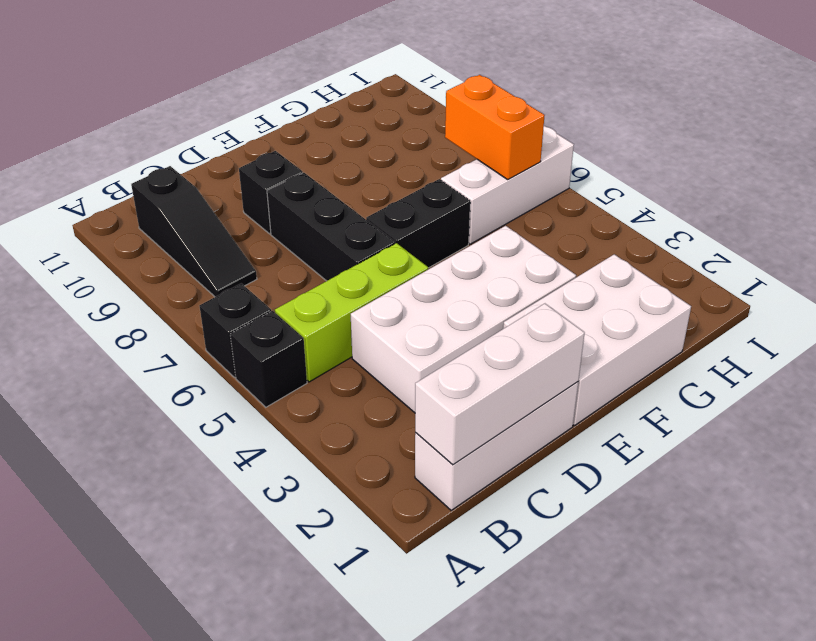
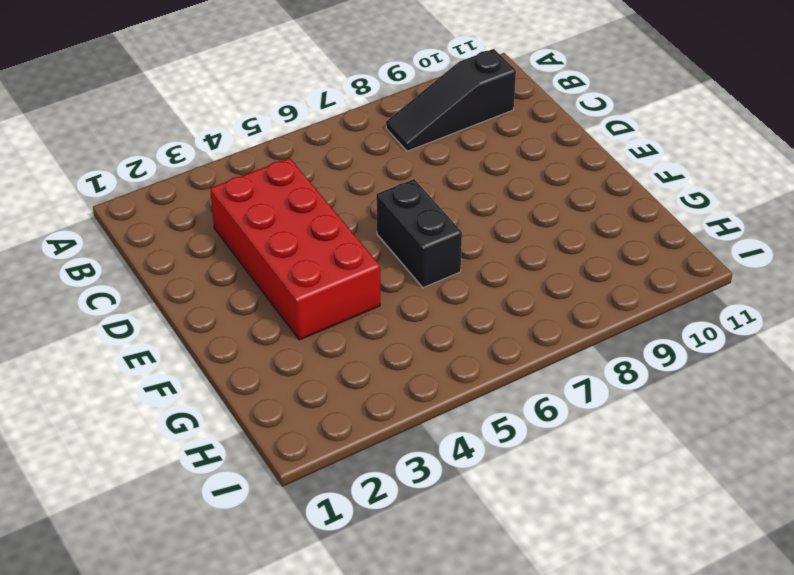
red 2x4 brick [210,158,380,340] -> white 2x4 brick [351,226,576,413]
none -> black 1x1 brick [230,311,307,407]
none -> black 1x1 brick [200,283,271,377]
none -> white 1x3 brick [415,382,578,510]

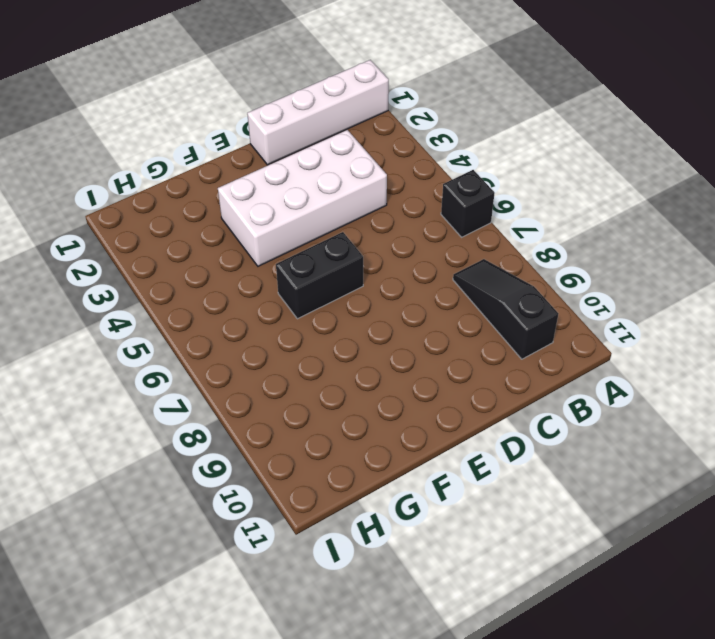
white 1x4 brick [247,60,389,165] -> white 1x3 brick [415,382,578,510]
none -> black 1x1 brick [230,311,307,407]
none -> lime 1x3 brick [275,243,428,382]
none -> black 1x3 brick [267,173,395,281]

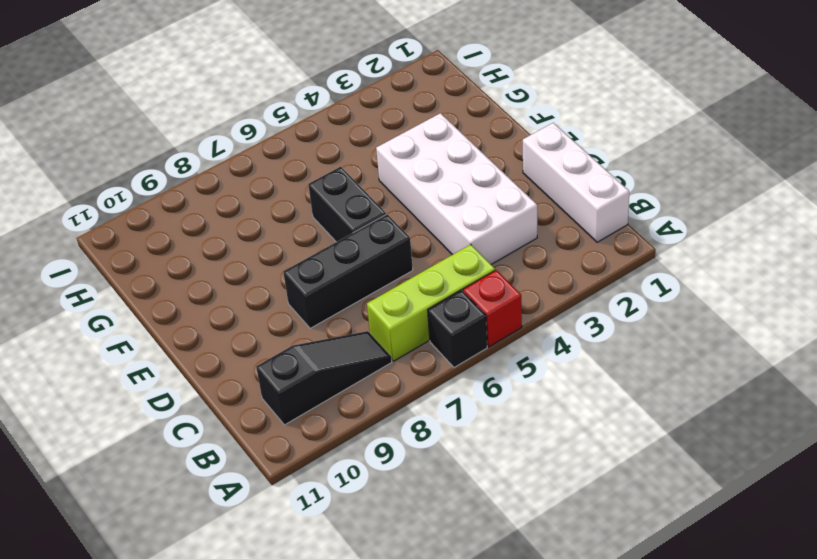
red 1x1 brick [463,270,522,347] -> black 1x1 brick [230,311,307,407]
lime 1x3 brick [367,244,495,361] -> lime 1x3 brick turned to [275,243,428,382]
none -> black 1x1 brick [239,151,303,234]
none -> white 2x3 brick [503,254,691,426]
none -> white 1x3 brick [441,126,574,244]

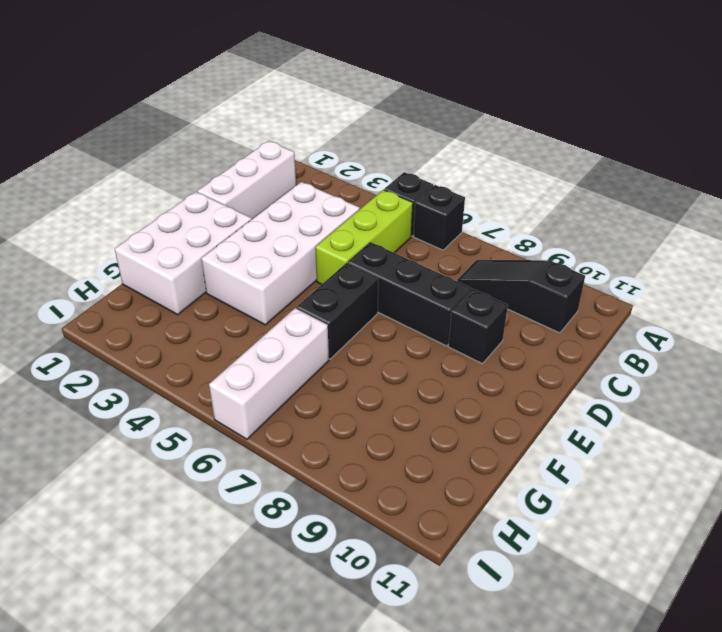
none -> white 1x3 brick [415,304,585,465]
none -> orange 1x2 brick [445,75,545,179]

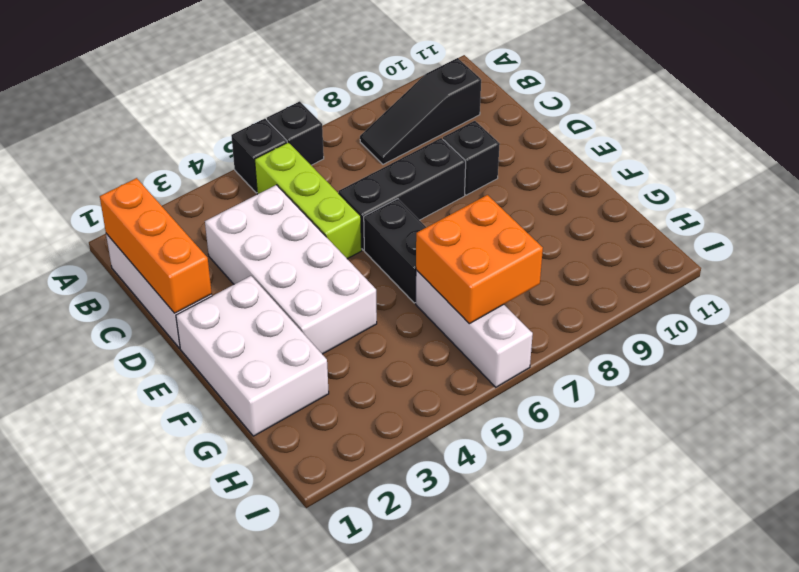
orange 1x3 brick [100,178,212,313] -> white 1x3 brick [415,304,585,465]
orange 2x2 brick [416,195,543,324] -> orange 1x2 brick [445,75,545,179]

